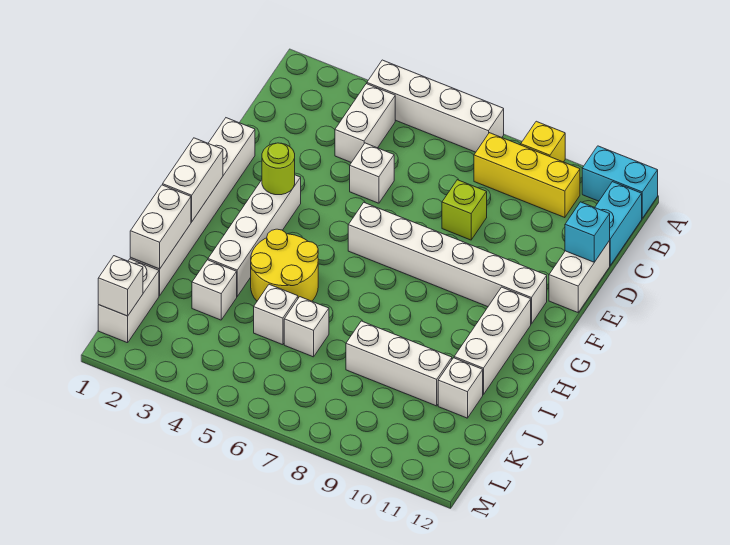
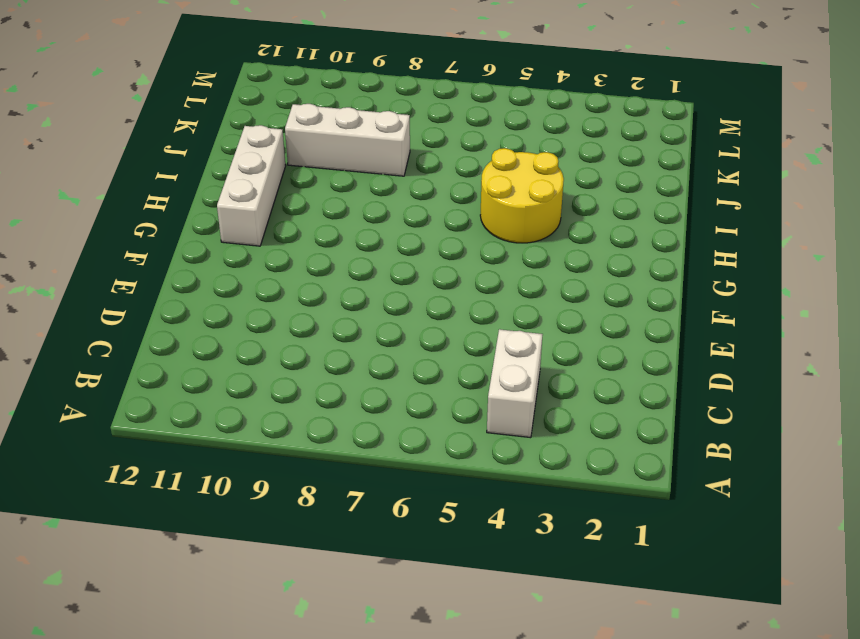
none -> white 1x4 brick [367,60,504,152]
none -> yellow 1x1 brick [521,121,565,162]
none -> cyan 1x2 brick [582,146,658,218]

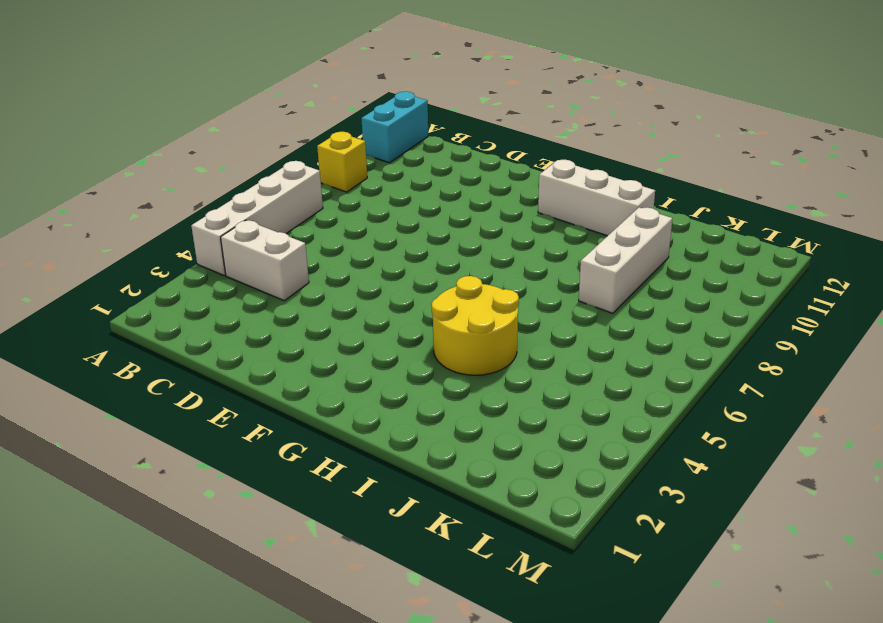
none -> yellow 1x3 brick [474,133,580,218]
none -> cyan 1x2 brick [595,182,642,265]
none -> white 1x1 brick [350,143,394,203]

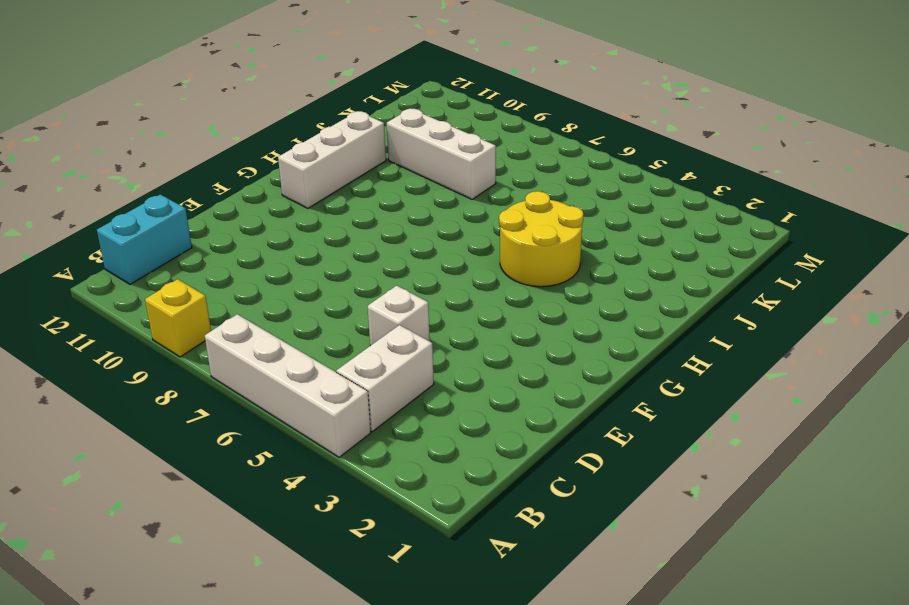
none -> cyan 1x2 brick [582,146,658,218]
none -> yellow 1x3 brick [474,133,580,218]
none -> lime 1x1 brick [442,180,487,240]

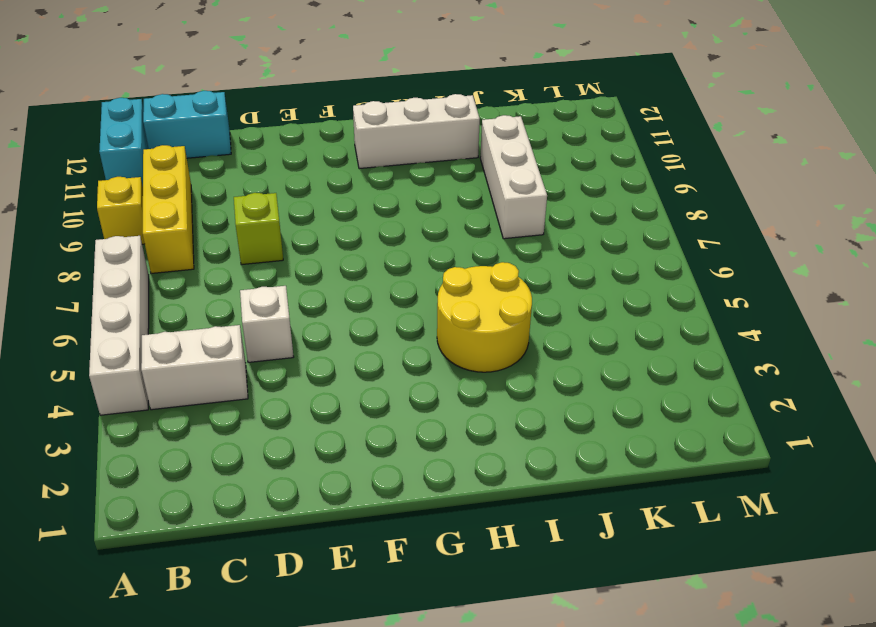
none -> white 1x2 brick [549,241,610,312]
none -> white 1x6 brick [130,118,255,296]
none -> white 1x4 brick [208,175,301,296]

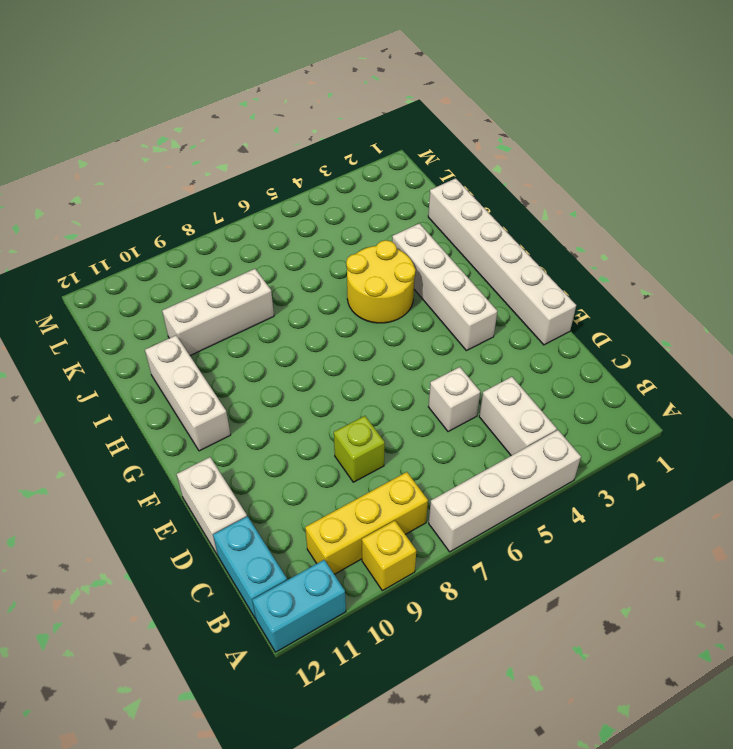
none -> white 1x6 brick [348,203,547,324]
none -> white 1x1 brick [192,260,237,320]
none -> white 1x1 brick [254,284,298,345]

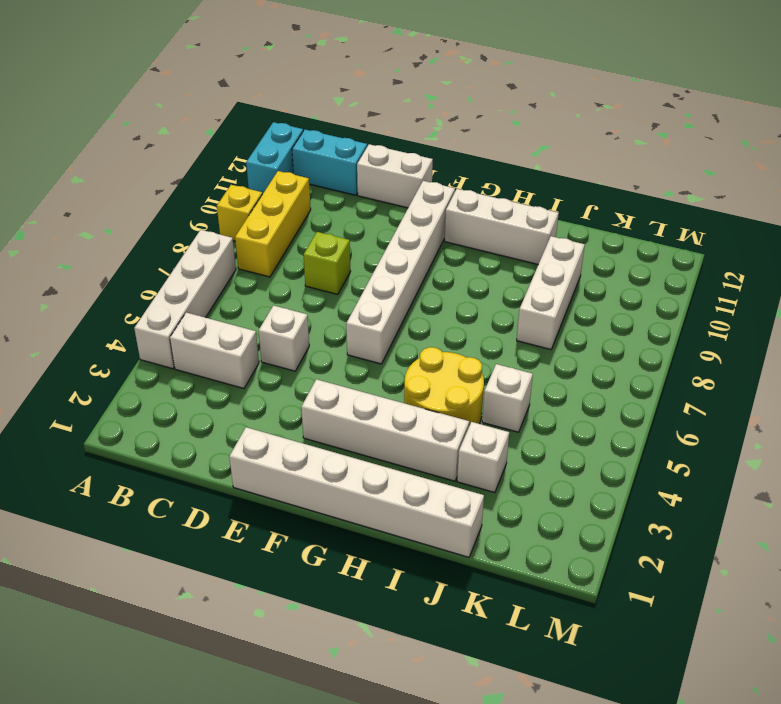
none -> white 1x1 brick [284,297,329,357]
none -> white 1x1 brick [438,358,483,418]
none -> white 1x2 brick [98,259,159,343]

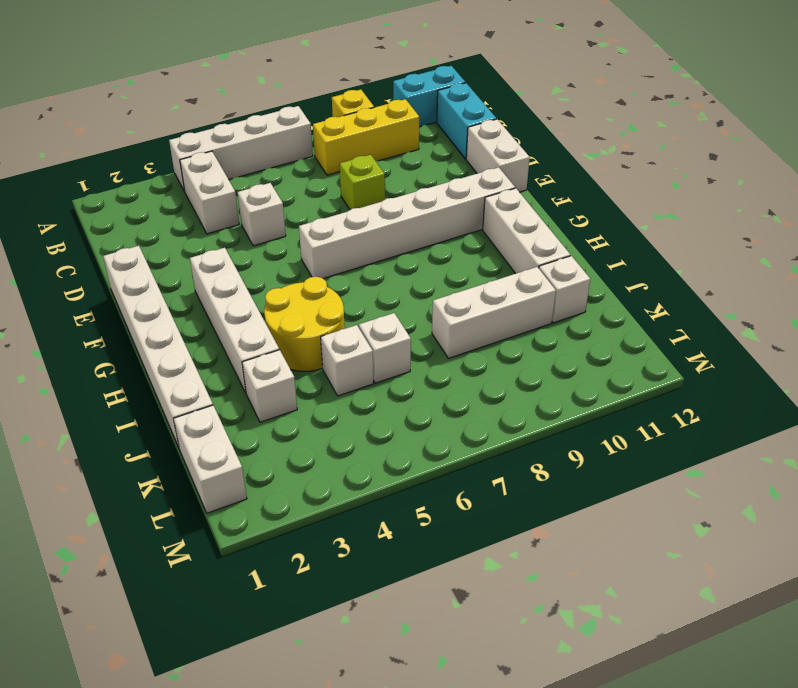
none -> cyan 1x1 brick [565,202,610,262]
none -> lime 1x1 round brick [262,143,295,195]
none -> white 1x2 brick [163,138,223,222]

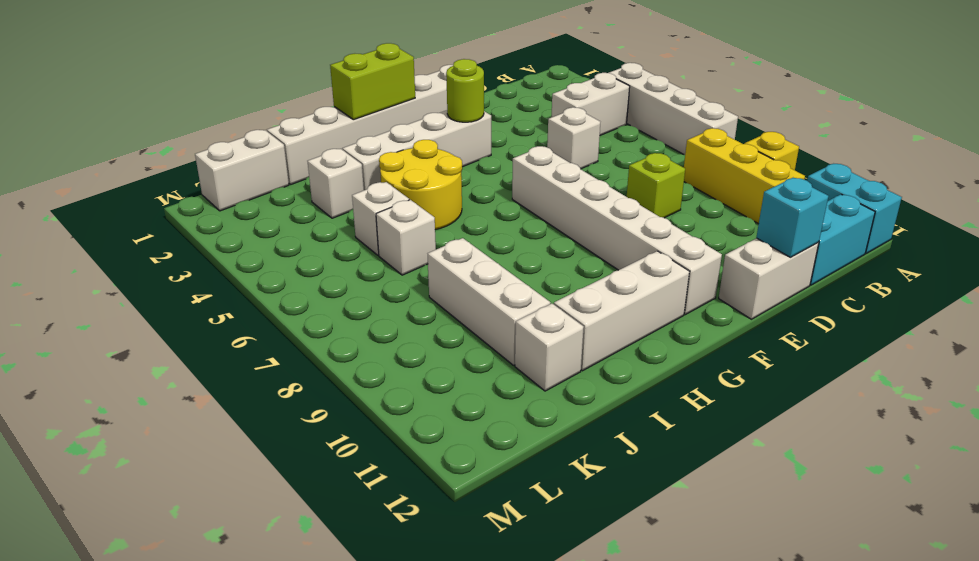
lime 1x2 brick [330,43,415,120] -> white 1x2 brick [163,138,223,222]
none -> white 1x2 brick [130,185,191,269]
none -> white 1x1 brick [98,256,143,316]

